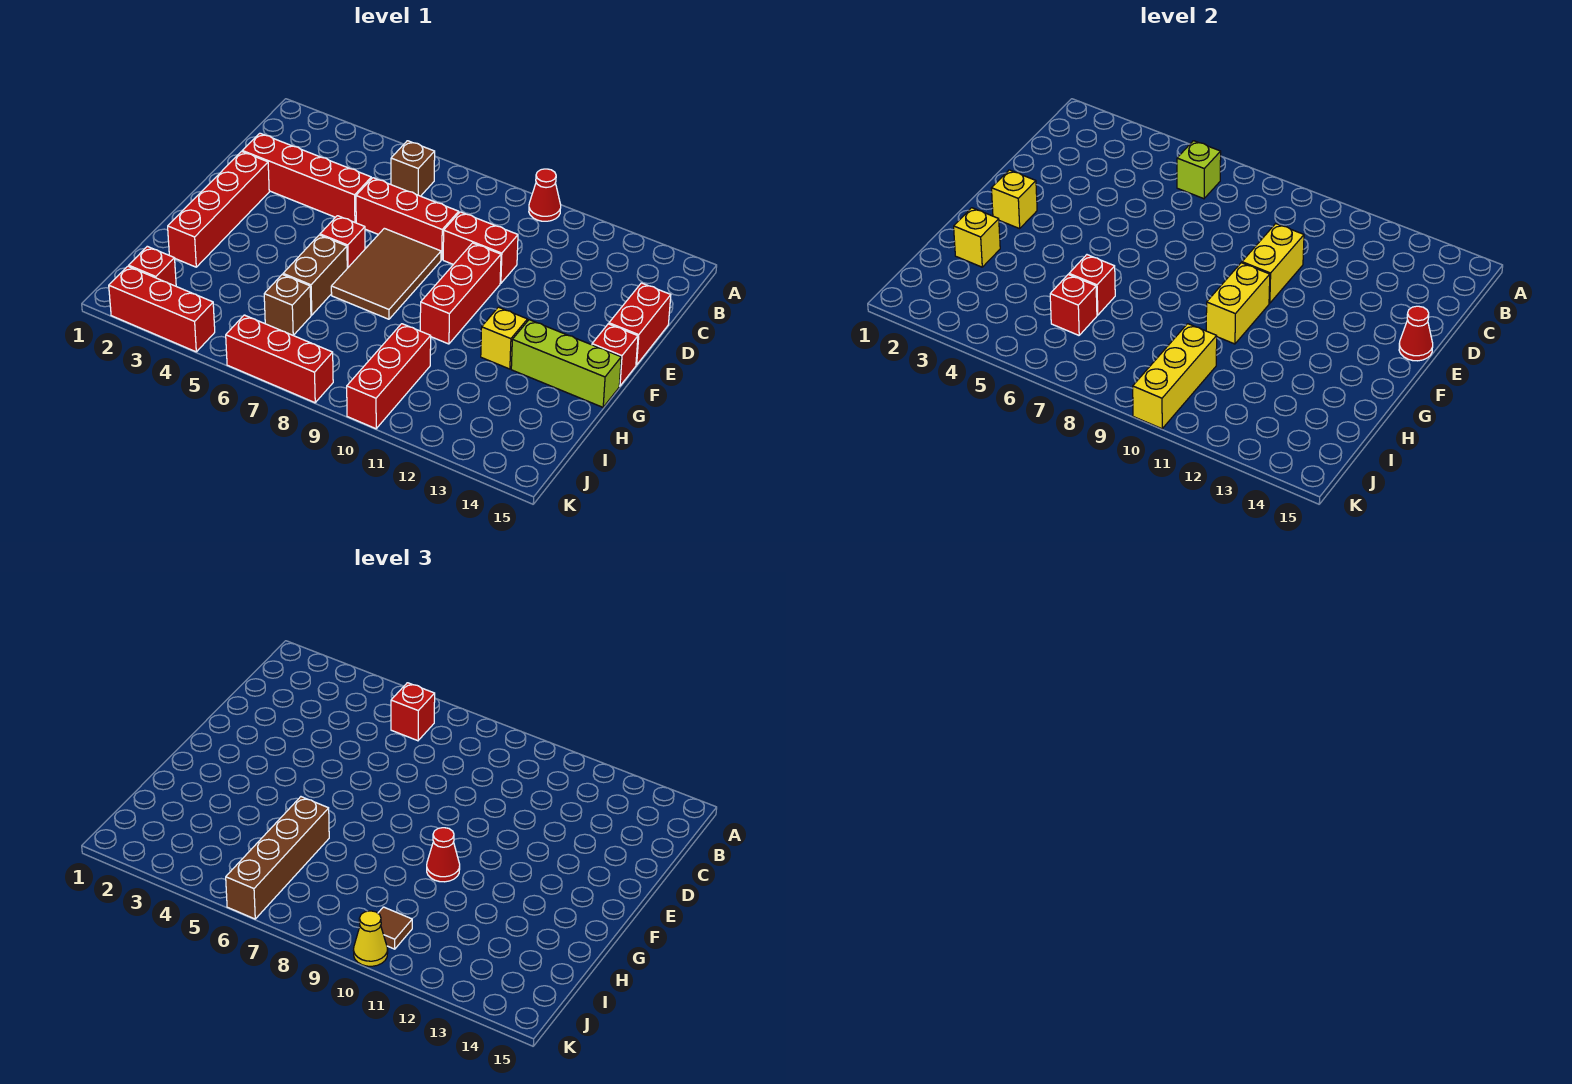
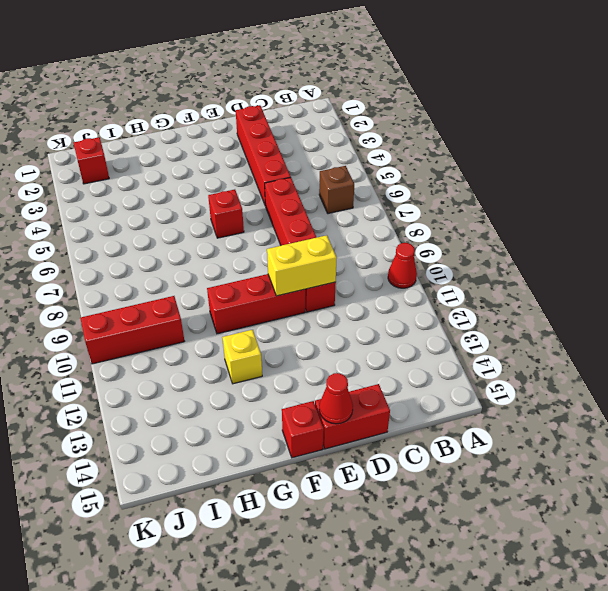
none -> red 1x4 brick [168,151,269,267]
none -> brown 2x3 tile [331,228,441,319]
none -> brown 1x2 brick [283,235,347,315]
none -> lime 1x3 brick [511,320,621,407]

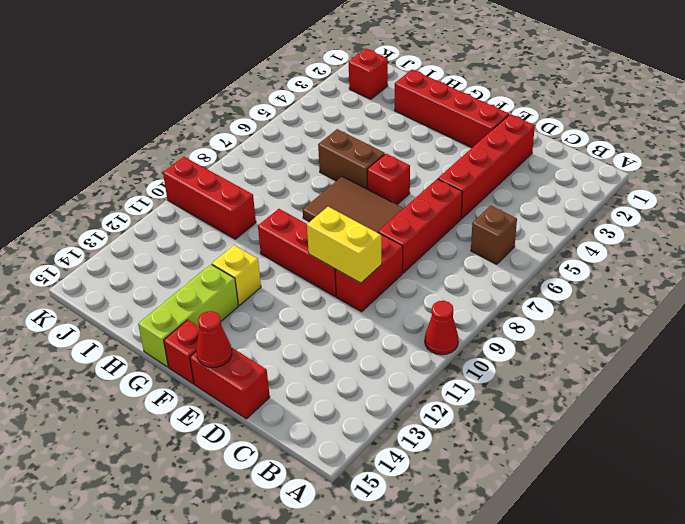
none -> brown 1x1 brick [264,274,311,335]
none -> red 1x3 brick [109,266,215,352]
none -> red 1x3 brick [226,315,333,403]
none -> lime 1x1 brick [1177,141,1221,199]

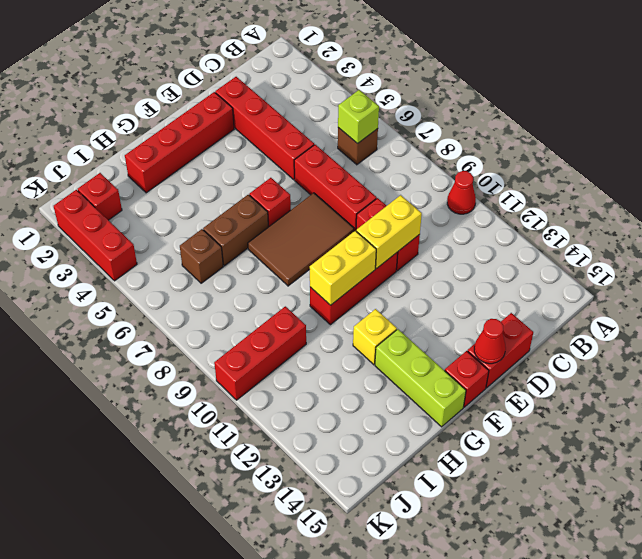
none -> red 1x3 brick [226,315,333,403]
none -> yellow 1x1 brick [991,170,1037,229]
none -> yellow 1x1 brick [954,208,1000,267]
none -> red 1x1 brick [1069,255,1115,315]

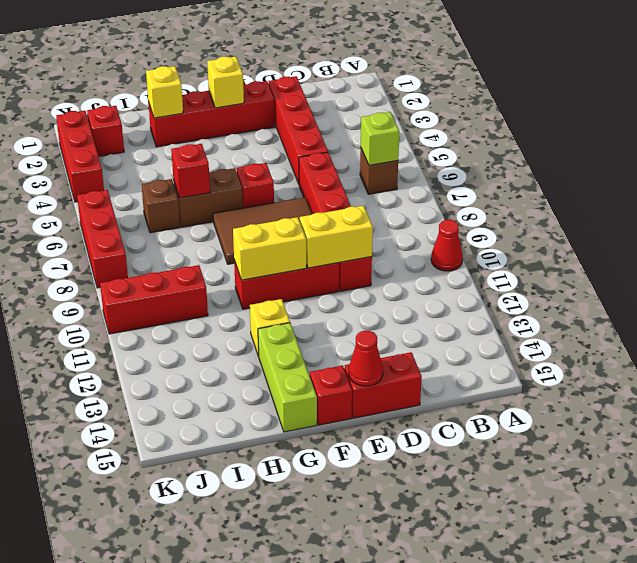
none -> red 1x1 brick [1050,274,1097,335]
none -> yellow 1x3 brick [1133,324,1217,429]
none -> red 1x1 brick [391,683,435,741]
none -> red 1x1 cone [427,828,460,882]

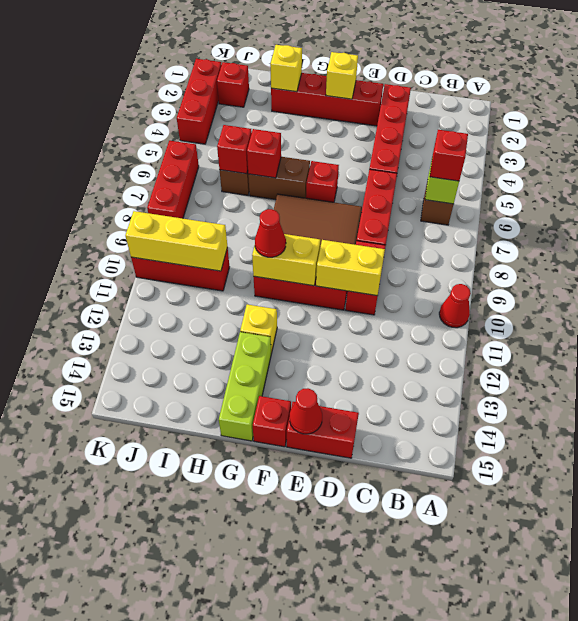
none -> brown 1x4 brick [226,797,329,919]
none -> brown 1x1 tile [378,907,412,949]
none -> yellow 1x1 cone [354,911,388,966]

